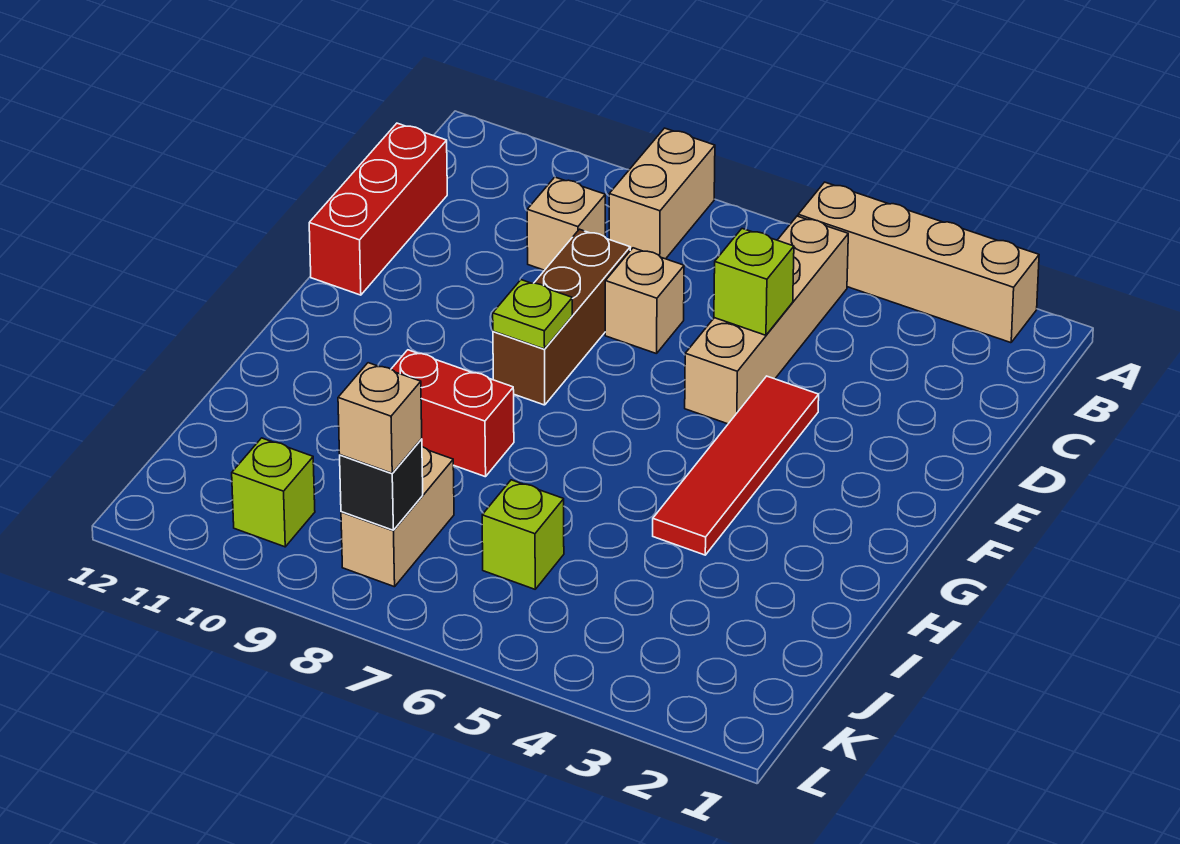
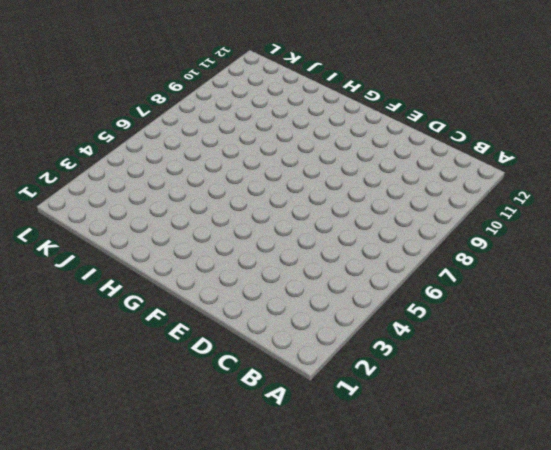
none -> tan 1x4 brick [798,182,1039,343]
none -> tan 1x2 brick [609,128,715,259]
none -> tan 1x4 brick [685,216,848,424]

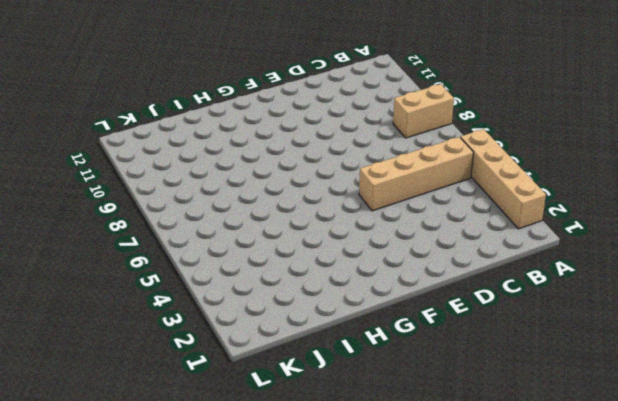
none -> tan 1x1 brick [527,177,605,270]
none -> red 1x3 brick [309,123,447,295]
none -> tan 1x1 brick [605,248,684,354]

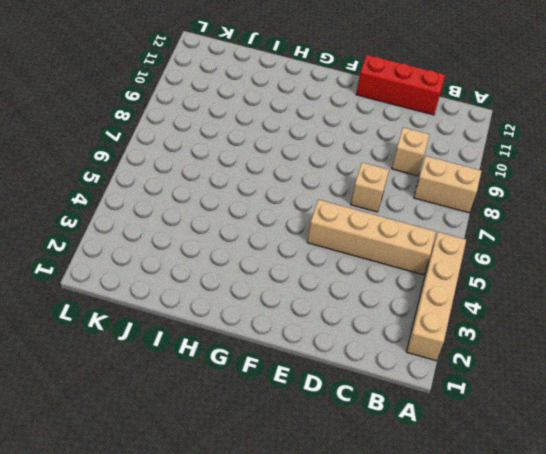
none -> brown 1x3 brick [493,229,630,405]
none -> red 1x4 tile [653,376,819,555]
none -> red 1x2 brick [391,350,514,477]

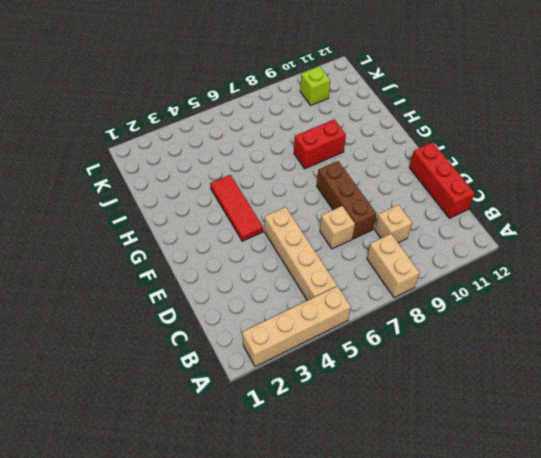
red 1x3 tile [210,175,263,241] -> red 1x4 tile [653,376,819,555]
none -> lime 1x1 brick [482,480,564,589]
none -> tan 1x2 brick [341,447,454,587]
none -> lime 1x1 brick [714,229,794,335]

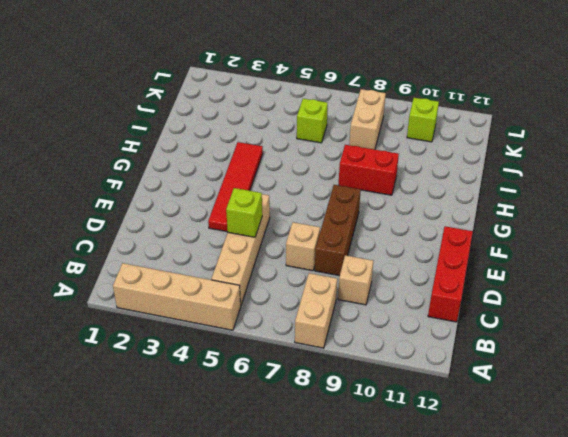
none -> lime 1x1 plate [493,280,572,349]
none -> black 1x1 brick [340,439,423,530]
none -> tan 1x1 brick [338,363,422,473]

